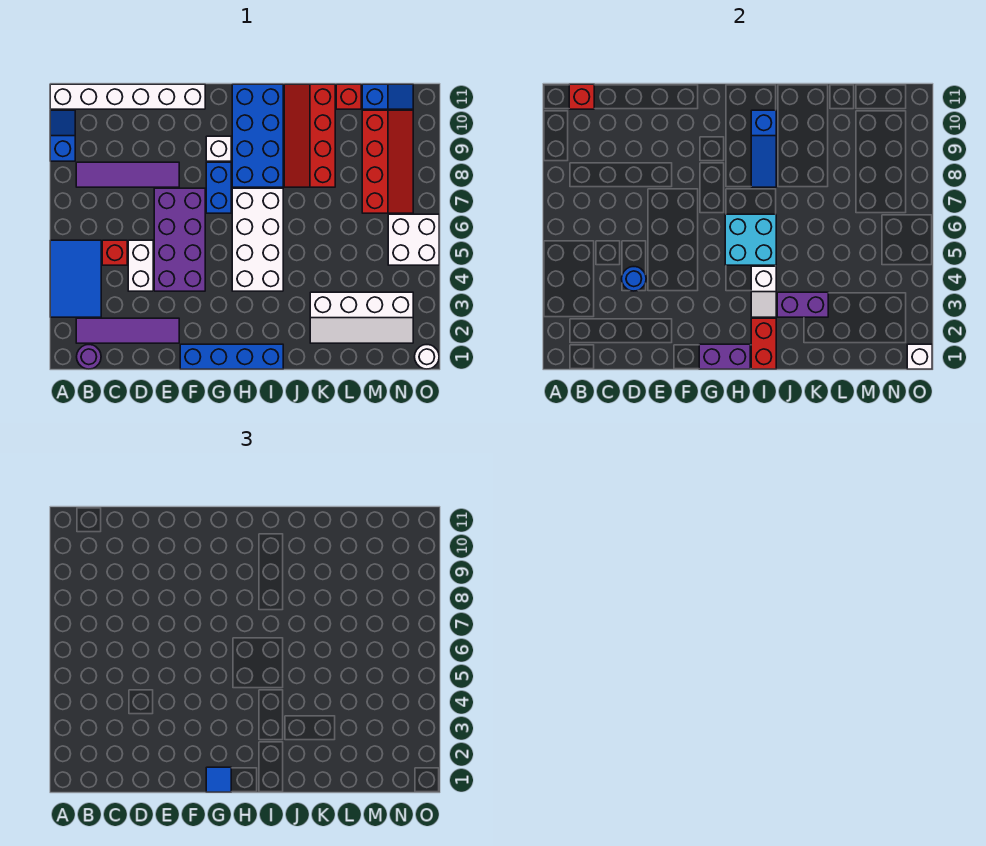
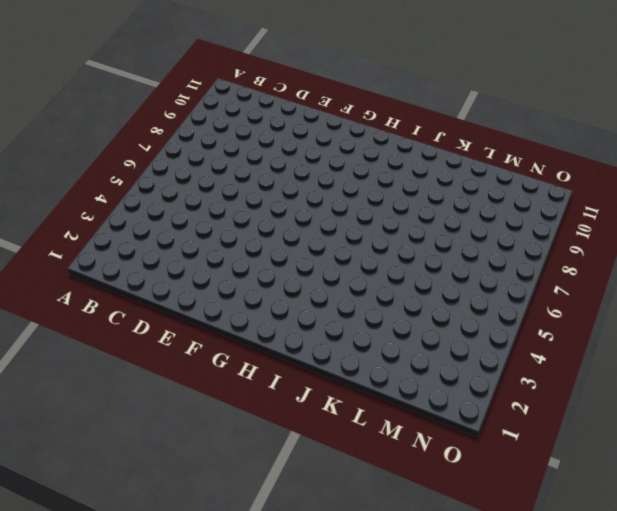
none -> blue 2x3 tile [50,240,101,317]
none -> blue 1x2 slope [50,110,75,161]
none -> white 1x6 brick [50,84,205,109]
none -> purple 1x1 round brick [77,345,101,369]

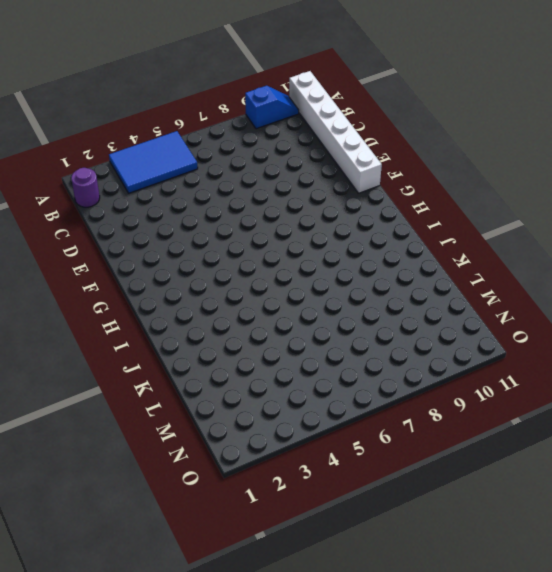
none -> purple 1x4 tile [76,318,179,343]
none -> purple 1x4 tile [76,162,179,187]
none -> red 1x1 brick [102,240,127,265]
none -> white 1x2 brick [128,240,153,291]

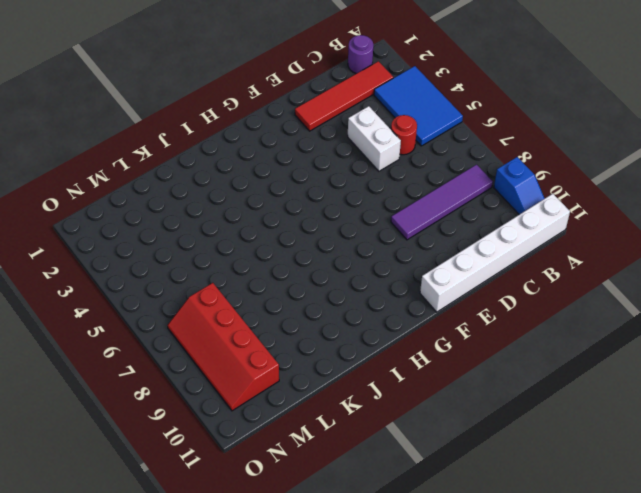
red 1x4 tile [295,61,393,131] -> purple 1x4 tile [76,318,179,343]
red 1x1 round brick [391,115,417,155] -> red 1x1 brick [102,240,127,265]
none -> purple 2x4 brick [154,188,205,291]
none -> blue 1x4 brick [180,344,283,369]
none -> blue 1x2 brick [206,162,231,213]
none -> white 1x1 brick [206,136,231,161]

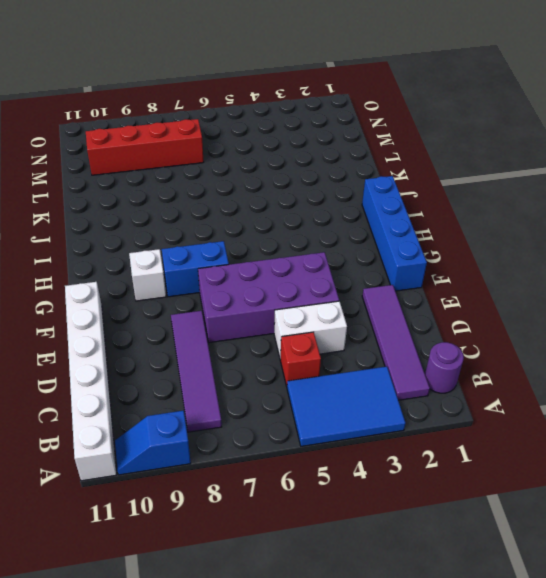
none -> white 2x4 brick [232,188,283,291]
none -> blue 2x4 brick [232,84,283,187]
none -> red 2x4 slope [284,84,335,187]
none -> white 2x4 slope [310,292,413,343]

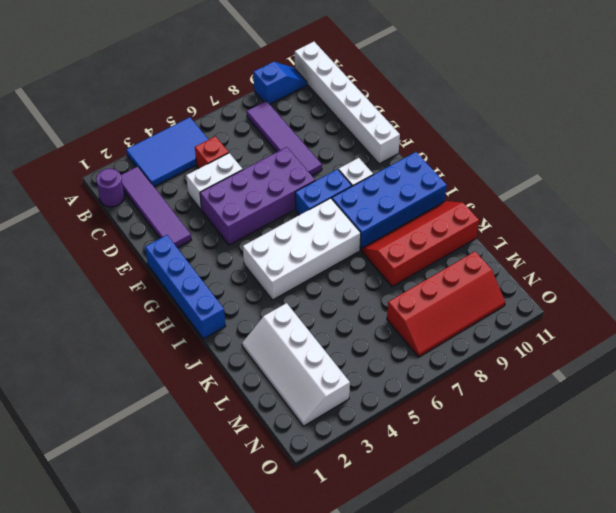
none -> red 1x1 brick [336,84,361,109]
none -> blue 1x2 slope [362,84,413,109]
none -> white 2x2 brick [388,214,439,265]
none -> white 1x1 round brick [415,345,439,369]

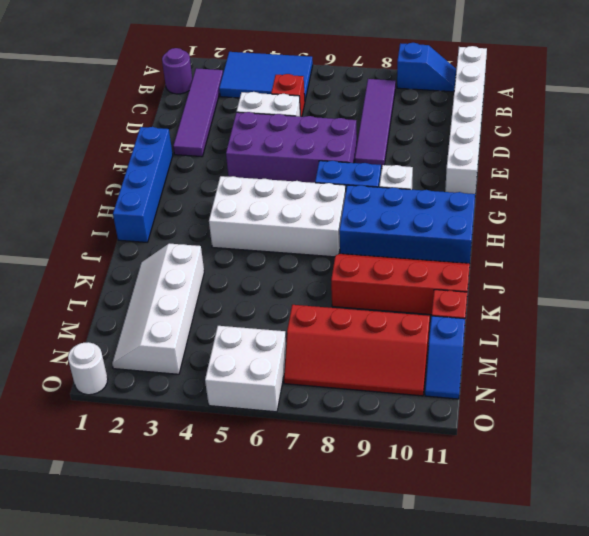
none -> red 1x1 brick [569,84,594,109]
none -> blue 1x1 round brick [622,267,646,291]
none -> purple 1x2 brick [699,344,750,369]
none -> cyan 2x2 brick [725,214,776,265]

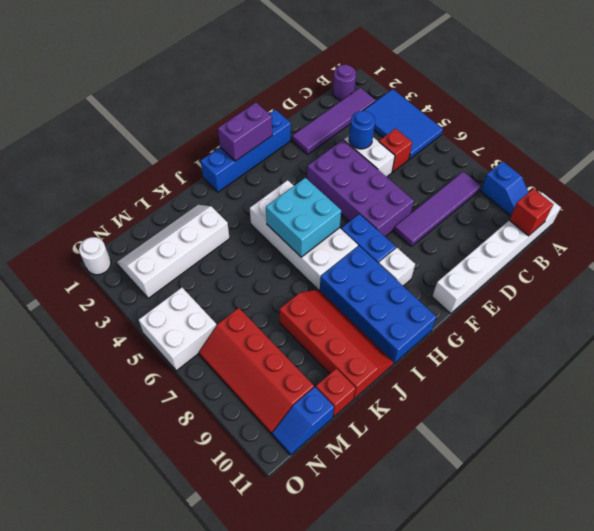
none -> red 1x2 brick [751,318,776,369]
none -> white 1x2 slope [751,266,776,317]
none -> blue 1x3 slope [751,110,776,187]
none -> purple 1x2 brick [777,292,828,317]

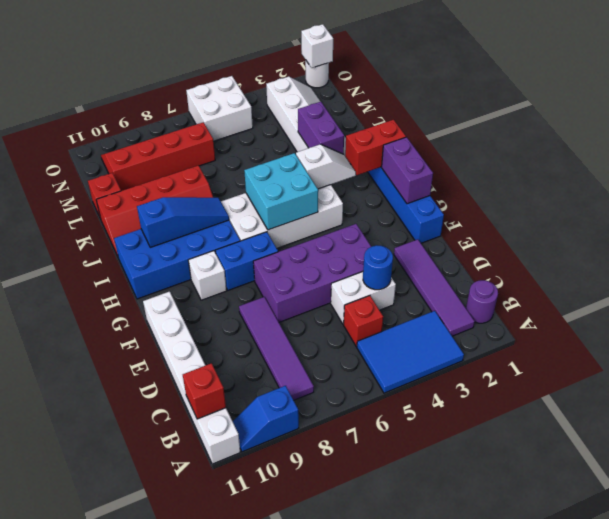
none -> blue 1x2 slope [362,84,413,109]
none -> blue 1x1 tile [206,767,231,792]

